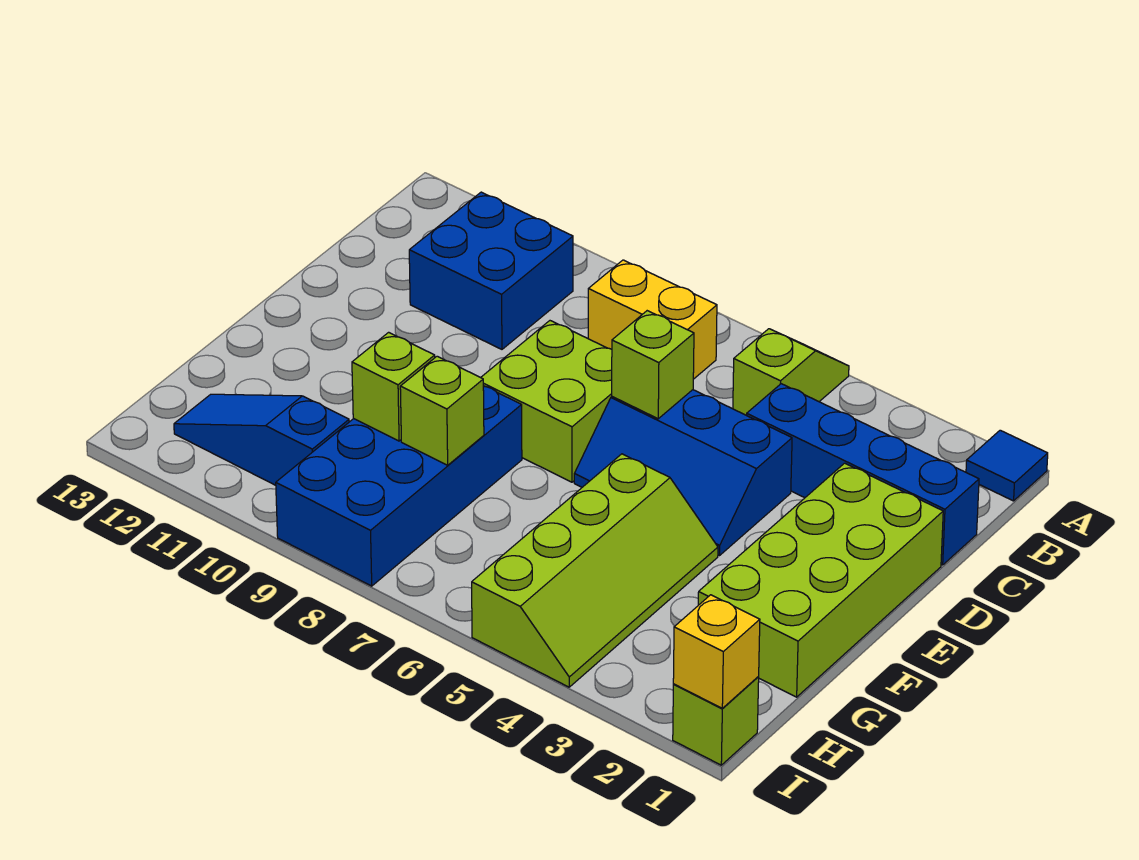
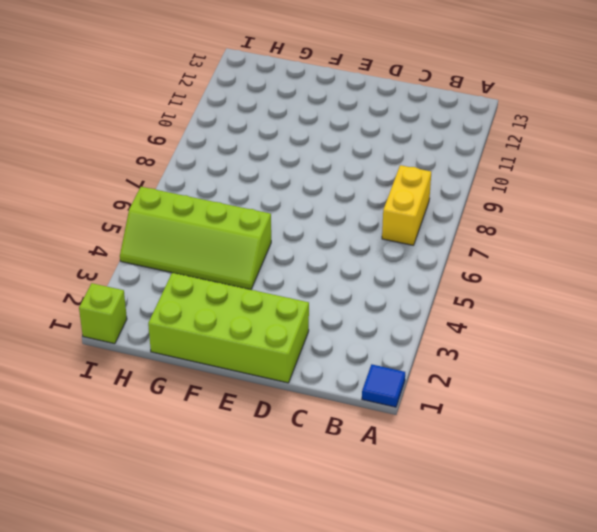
none -> lime 1x2 slope [733,329,849,415]
none -> blue 2x2 brick [409,192,573,349]
none -> blue 1x4 brick [747,384,979,565]

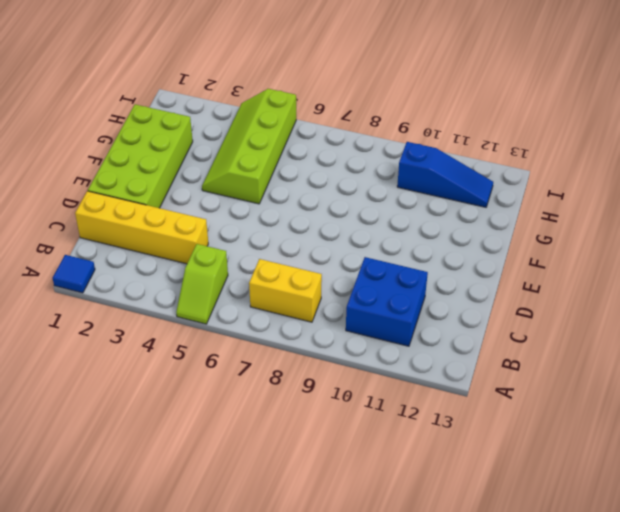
yellow 1x4 brick [75,191,208,264] -> blue 1x4 brick [747,384,979,565]
none -> blue 2x3 slope [574,390,792,556]
none -> lime 2x2 brick [481,321,612,482]
none -> blue 2x4 brick [276,386,522,586]

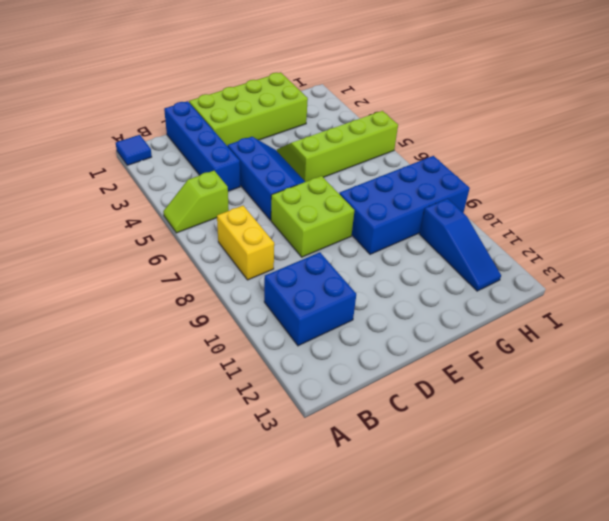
none -> lime 1x1 brick [673,677,759,765]
none -> lime 1x1 brick [612,311,694,419]
none -> lime 1x1 brick [400,356,484,465]

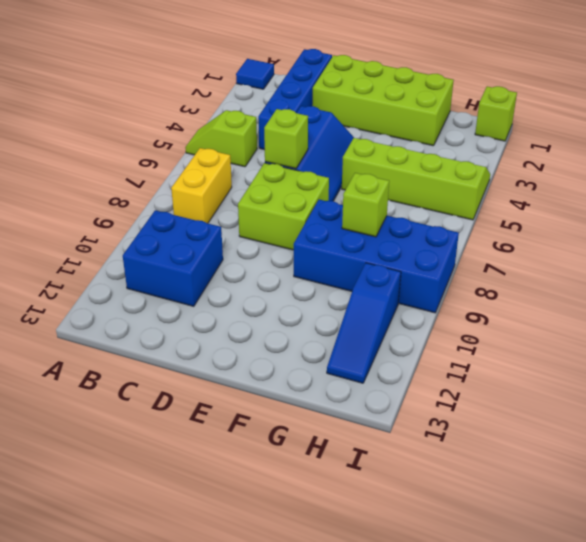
none -> lime 1x1 brick [352,332,435,441]
none -> yellow 1x1 brick [673,595,760,709]

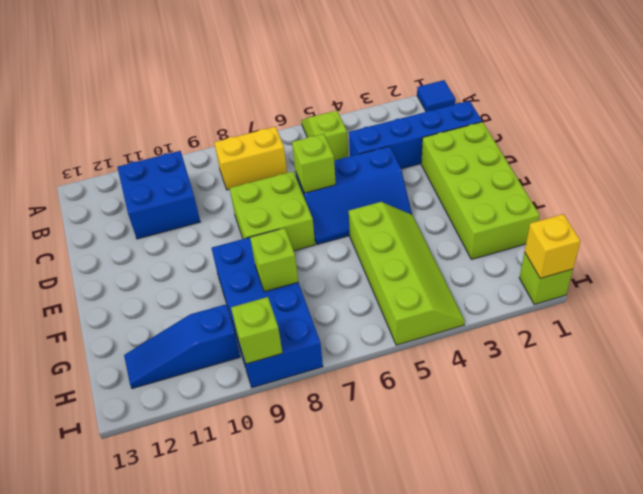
lime 1x1 brick [231,297,282,364] -> lime 1x1 brick moved to [352,332,435,441]

